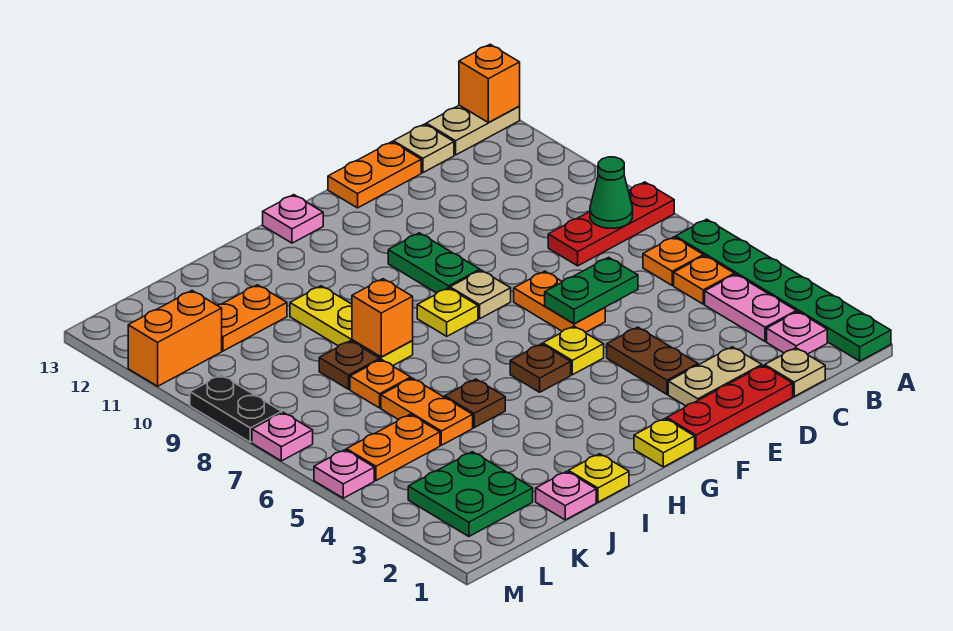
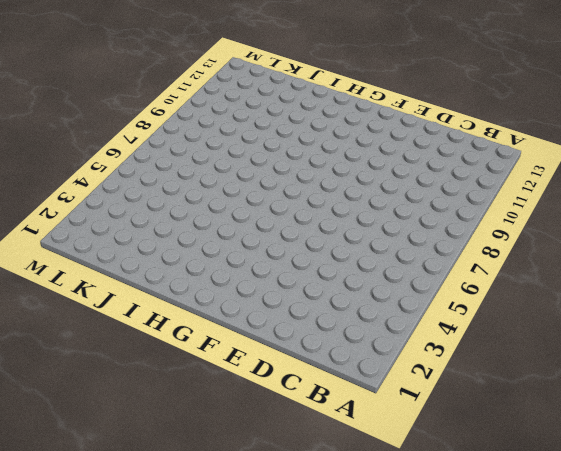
none -> green 1x6 plate [676,219,891,361]
none -> red 1x3 plate [548,182,674,266]
none -> tan 1x2 plate [426,105,520,155]
none -> pink 1x1 plate [767,312,827,354]

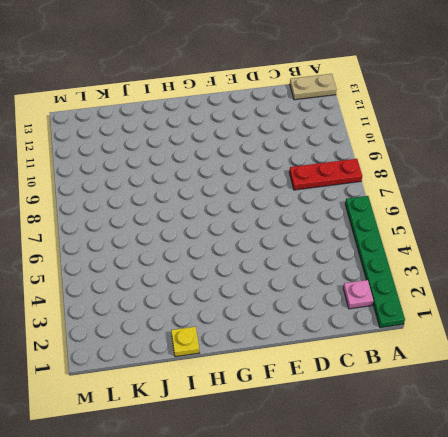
none -> pink 1x2 plate [705,274,796,341]
none -> orange 1x1 plate [674,256,734,304]
none -> orange 1x1 plate [643,237,703,285]
none -> tan 1x1 plate [765,348,825,396]

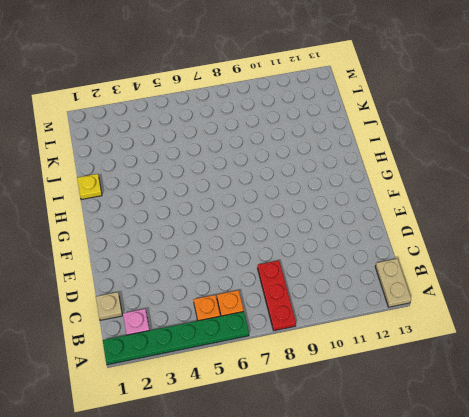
none -> pink 1x2 plate [705,274,796,341]
none -> tan 1x1 plate [393,124,454,173]
none -> red 1x3 plate [667,365,793,449]
none -> tan 1x2 plate [668,347,762,406]

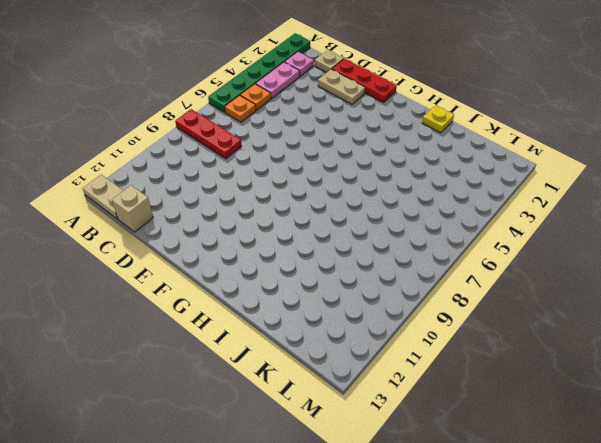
tan 1x1 brick [112,185,153,232] -> tan 1x1 plate [393,124,454,173]
none -> orange 1x2 plate [328,142,421,208]
none -> brown 1x2 plate [607,327,698,394]
none -> orange 1x2 plate [514,271,605,333]
none -> yellow 1x1 plate [543,326,604,375]

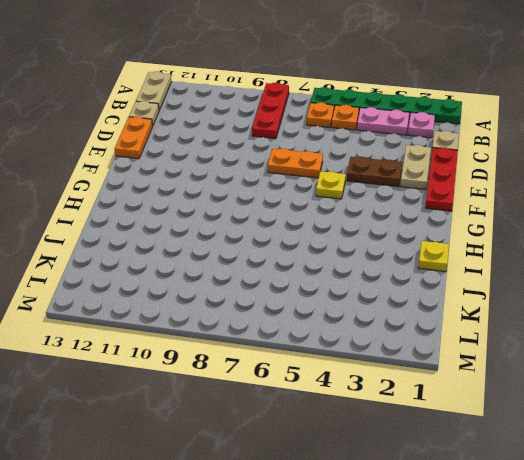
none -> tan 1x1 plate [450,270,511,319]
none -> green 1x2 plate [388,233,480,293]
none -> yellow 1x1 plate [634,419,695,467]
none -> brown 1x1 plate [510,344,571,392]

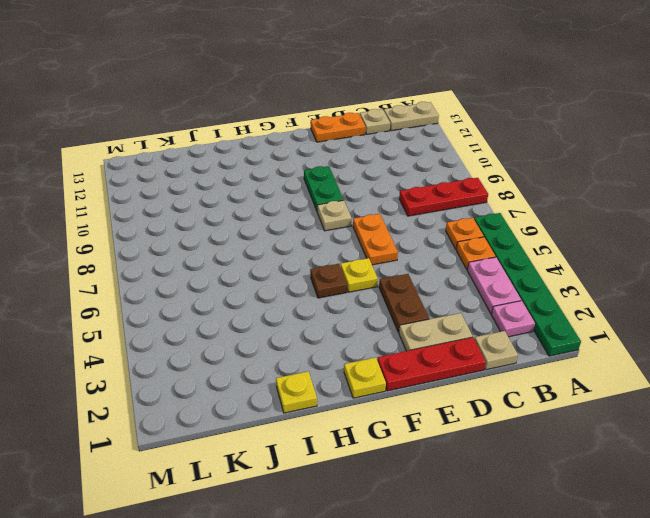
none -> yellow 1x1 plate [417,288,478,336]
none -> pink 1x1 plate [263,195,323,243]
none -> brown 1x1 plate [445,379,505,428]
none -> yellow 1x3 plate [290,286,413,366]

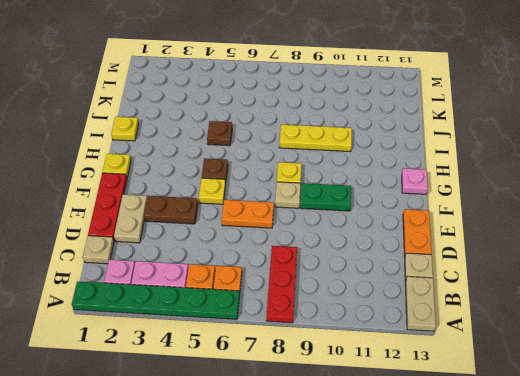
none -> pink 1x1 plate [536,471,596,520]
none -> orange 1x2 plate [381,378,473,445]
none -> orange 1x1 plate [350,359,411,408]
none -> brown 1x1 plate [319,341,380,389]

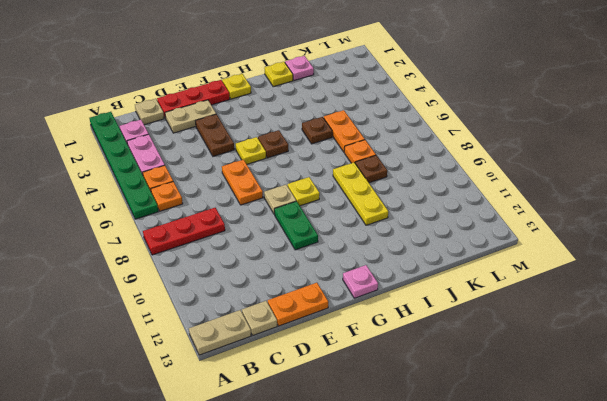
none -> orange 1x2 plate [217,285,287,351]
none -> green 2x2 plate [408,452,533,537]
none -> orange 1x2 plate [347,414,440,481]
none -> orange 1x2 brick [128,291,222,386]

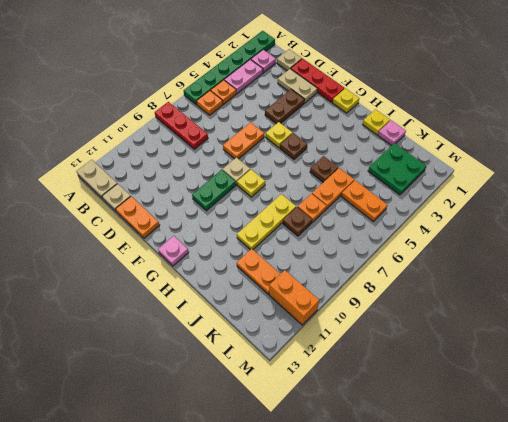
none -> pink 1x1 plate [314,450,374,498]
none -> pink 1x1 plate [252,412,313,461]
none -> black 1x2 plate [190,375,282,442]
none -> orange 1x1 brick [459,44,520,123]

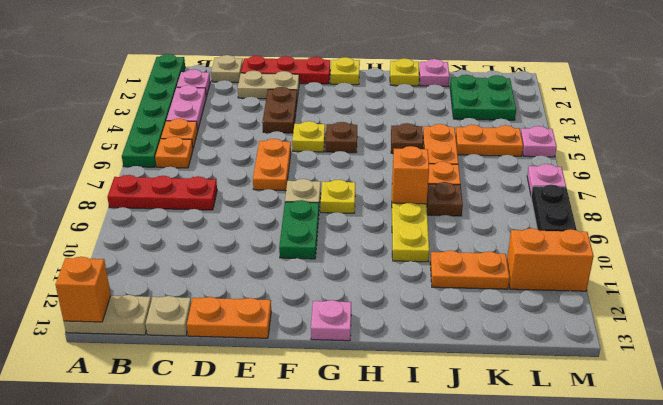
none -> green 1x1 cone [590,157,633,228]
none -> green 1x2 plate [545,257,638,324]

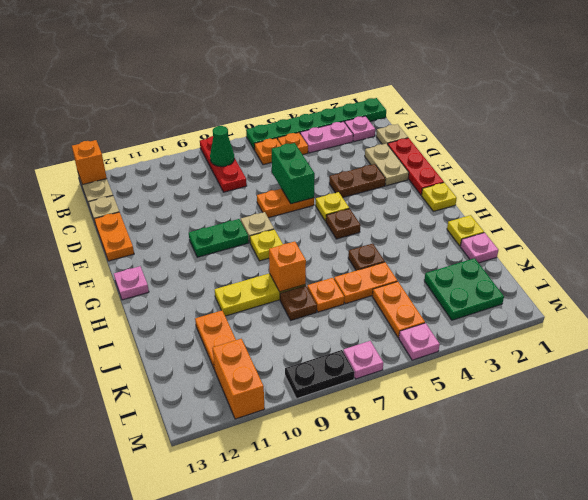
green 1x2 brick [272,143,315,204] -> green 1x2 plate [545,257,638,324]

